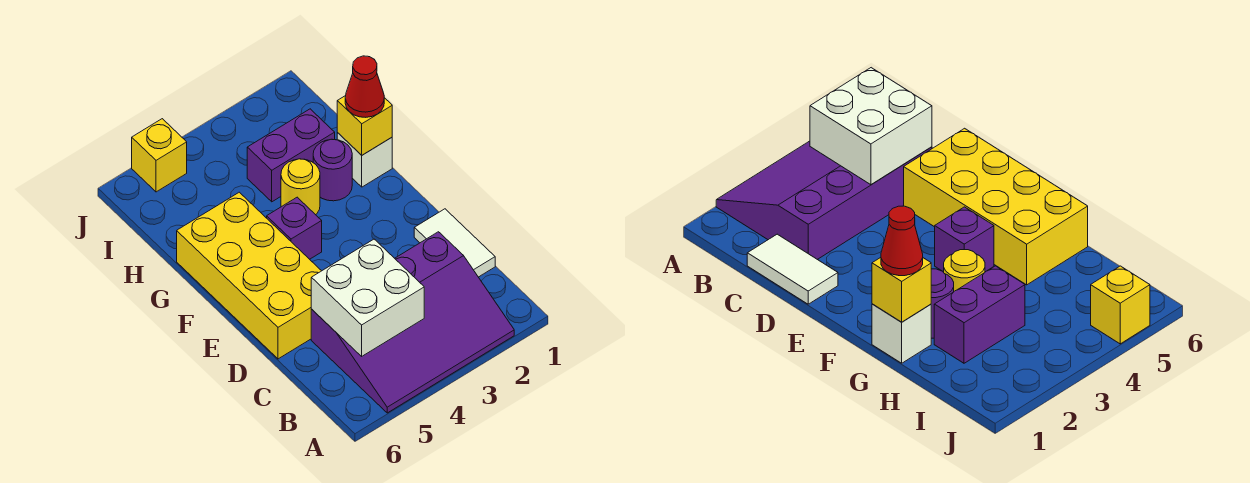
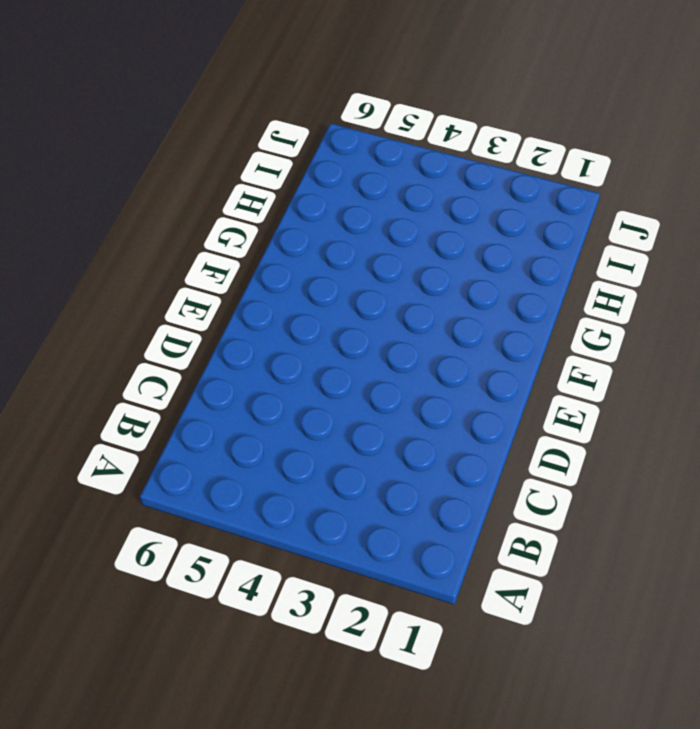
none -> purple 3x4 slope [311,232,514,413]
none -> white 1x2 tile [414,209,495,277]
none -> yellow 2x4 brick [177,192,321,359]

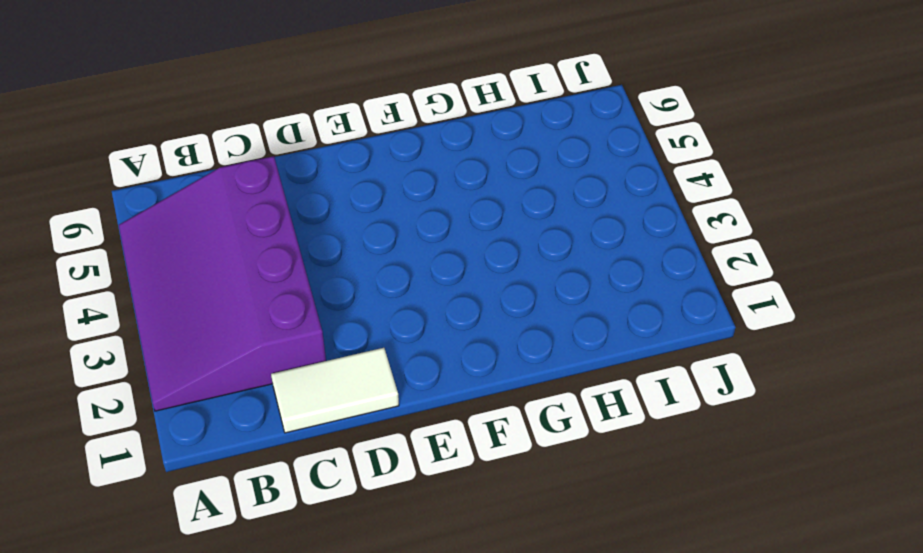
none -> yellow 2x4 brick [177,192,321,359]
none -> purple 1x1 brick [267,197,322,259]
none -> white 1x1 brick [337,133,392,187]

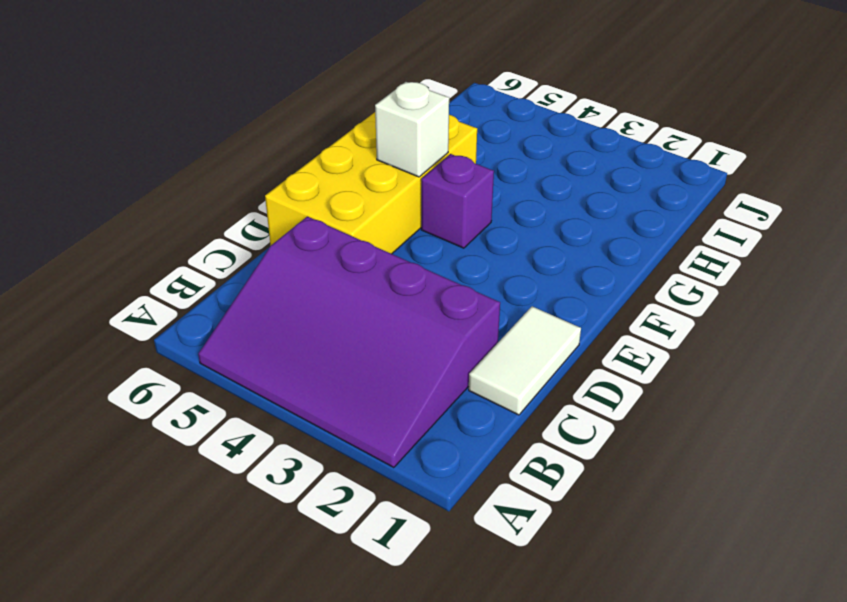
white 1x1 brick [375,82,449,177] -> white 1x1 brick moved to [337,133,392,187]
none -> purple 1x1 round brick [313,139,352,201]
none -> yellow 1x1 round brick [281,159,320,215]
none -> purple 1x2 brick [247,109,335,202]

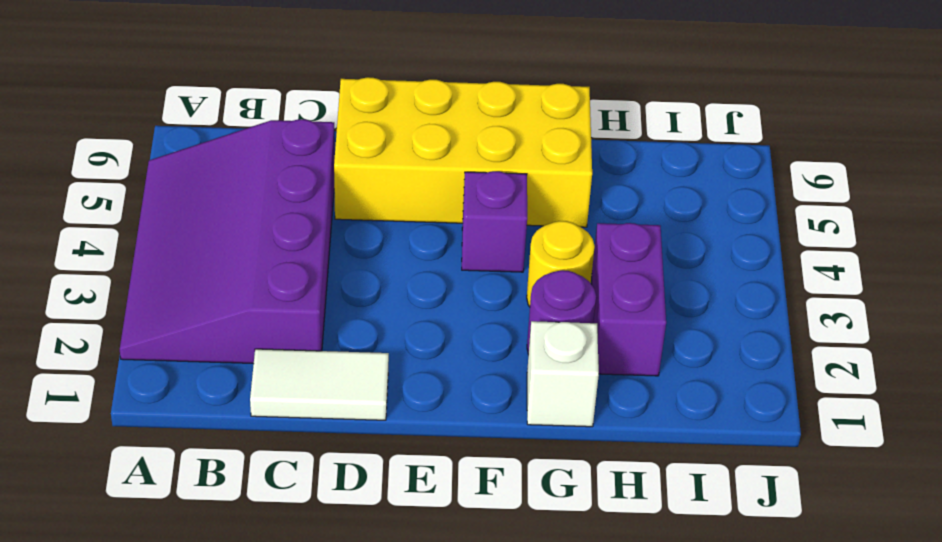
none -> yellow 1x1 brick [132,119,187,192]
none -> white 2x2 brick [311,239,424,356]
none -> yellow 1x1 brick [337,96,392,155]

